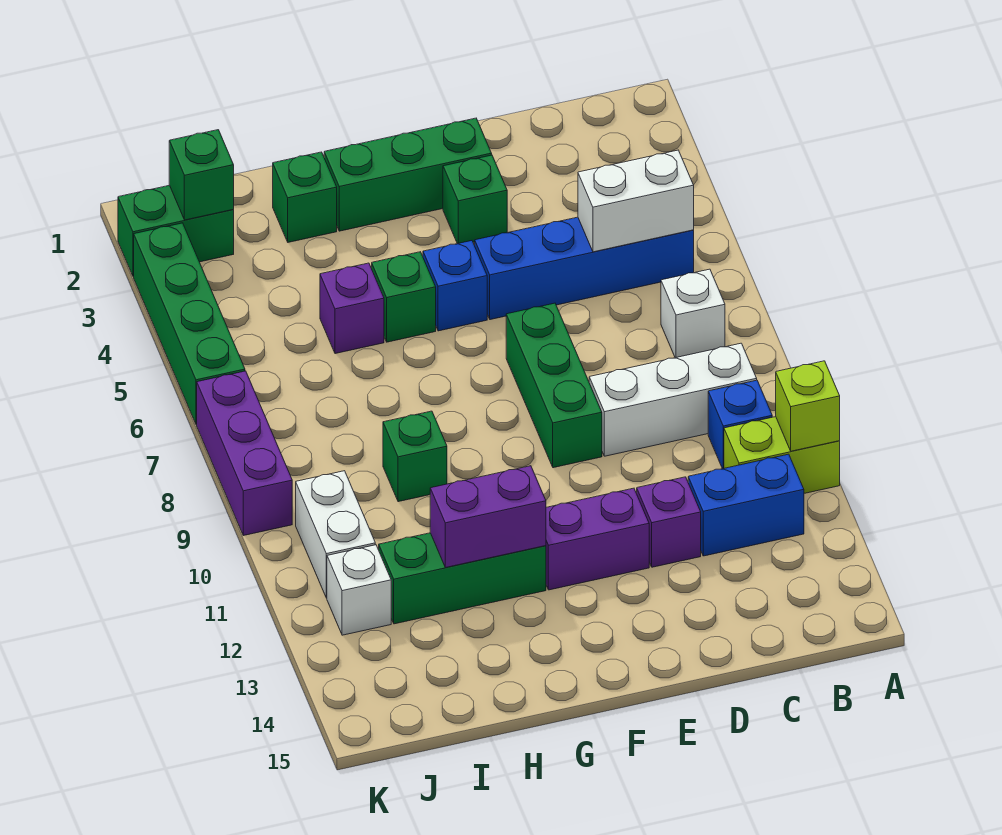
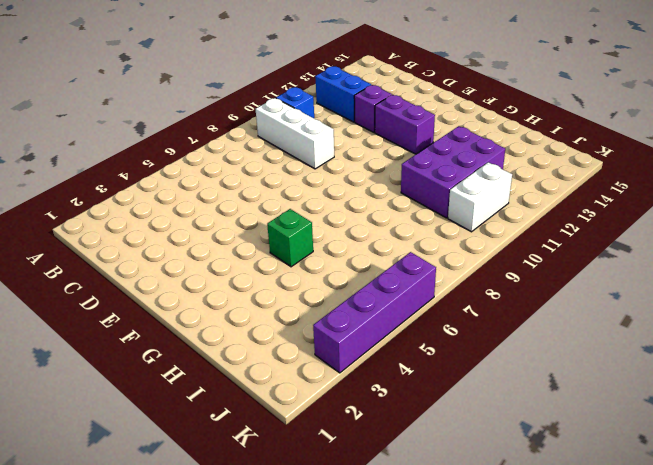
purple 2x3 brick [401,126,505,218] -> green 1x3 brick [379,533,546,624]
purple 1x4 brick [313,252,436,373] -> green 1x4 brick [134,223,245,424]
none -> lime 1x2 brick [724,417,840,493]
none -> blue 1x4 brick [475,217,694,320]
none -> white 1x1 brick [661,269,725,358]

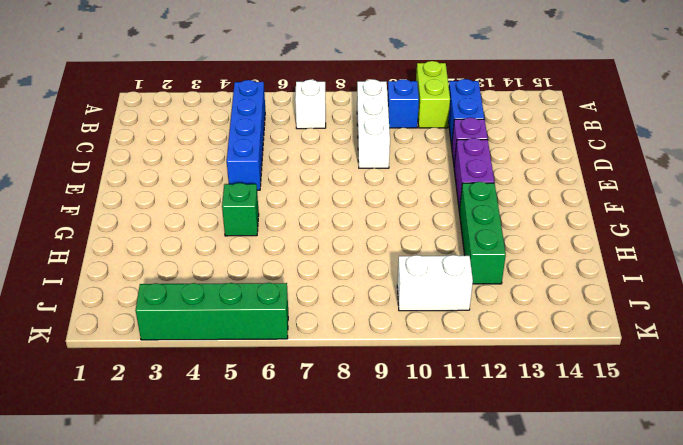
none -> green 1x3 brick [324,118,492,231]
none -> green 1x1 brick [443,155,507,244]
none -> green 1x3 brick [506,303,602,468]

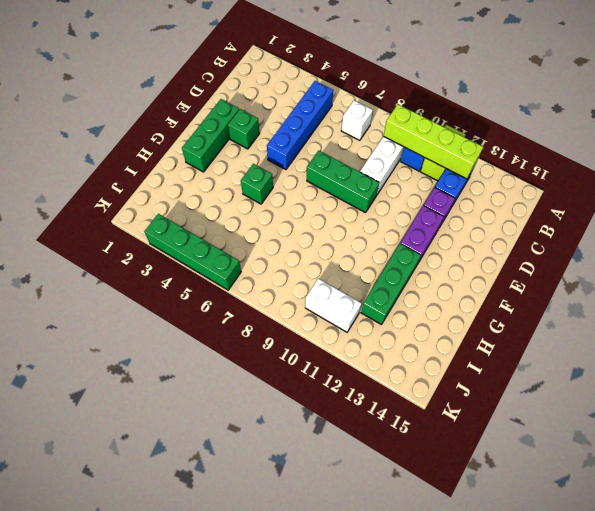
lime 1x4 brick [384,104,483,179] -> none
none -> blue 1x1 brick [423,241,487,331]
none -> green 1x1 brick [273,152,337,242]
none -> purple 1x1 brick [320,263,384,354]

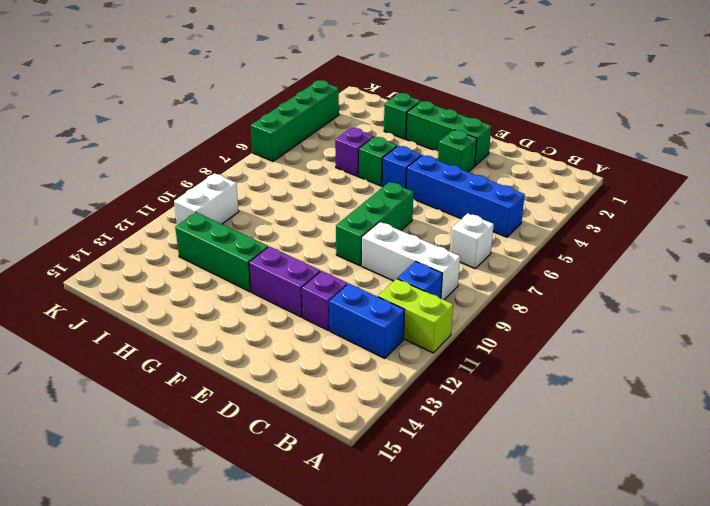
none -> green 1x1 brick [383,411,447,502]
none -> green 1x2 brick [118,185,234,276]
none -> white 1x1 brick [327,545,391,635]

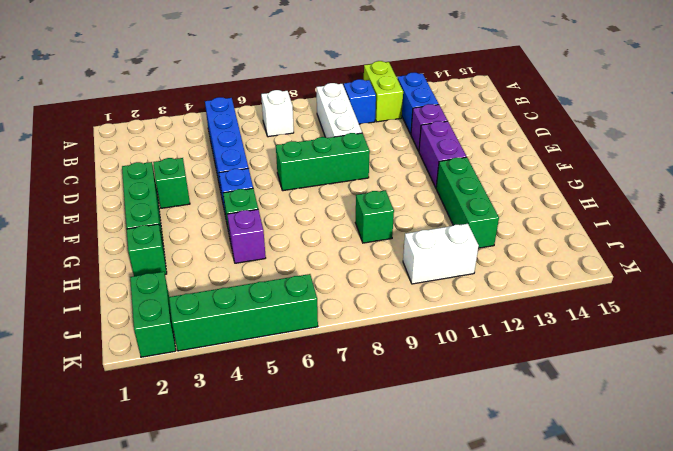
none -> white 1x1 brick [327,545,391,635]
none -> purple 1x3 brick [197,371,292,536]
none -> lime 1x1 brick [776,361,840,451]

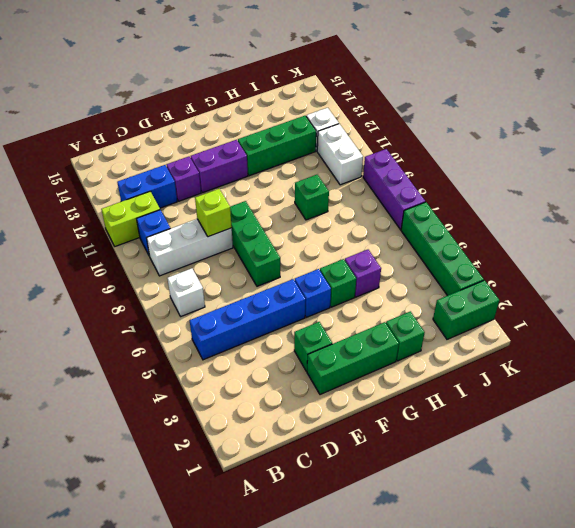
lime 1x1 brick [195,189,232,237] -> lime 1x1 brick moved to [776,361,840,451]
none -> white 1x2 brick [578,150,694,252]
none -> purple 1x2 brick [430,466,546,568]
none -> green 1x1 brick [169,130,234,220]

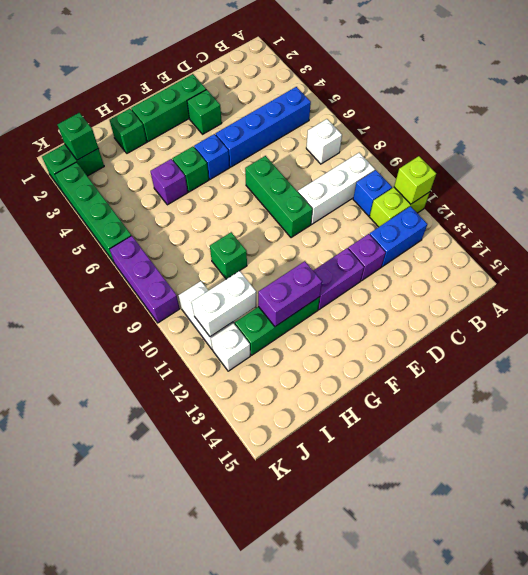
white 1x2 brick [192,271,257,337] -> white 1x2 brick moved to [578,150,694,252]

